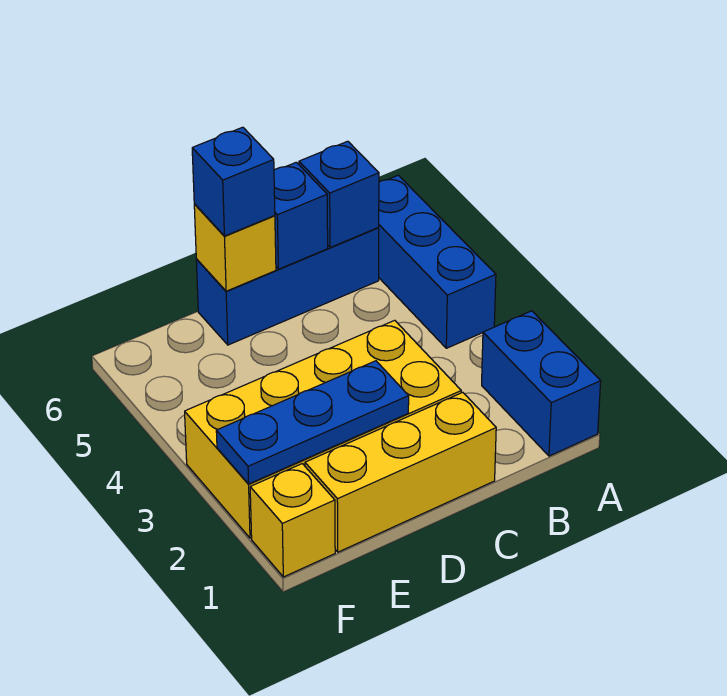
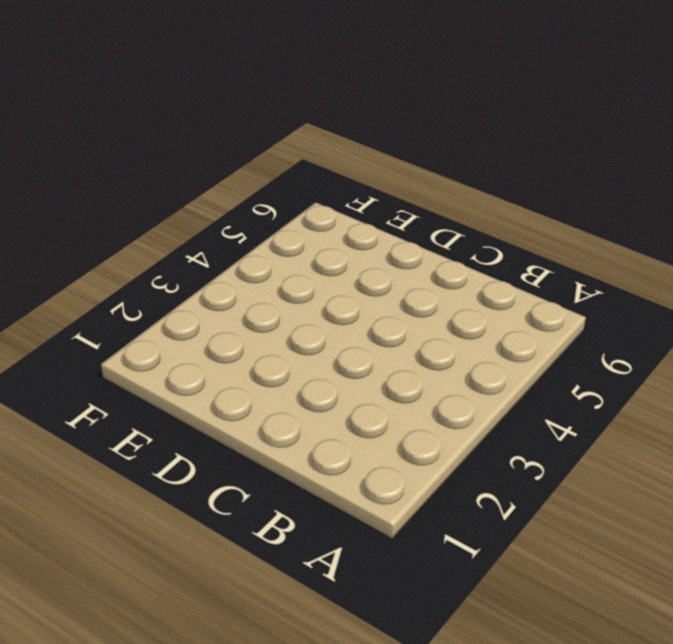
none -> blue 1x2 brick [482,311,601,456]
none -> blue 1x3 brick [378,175,496,348]

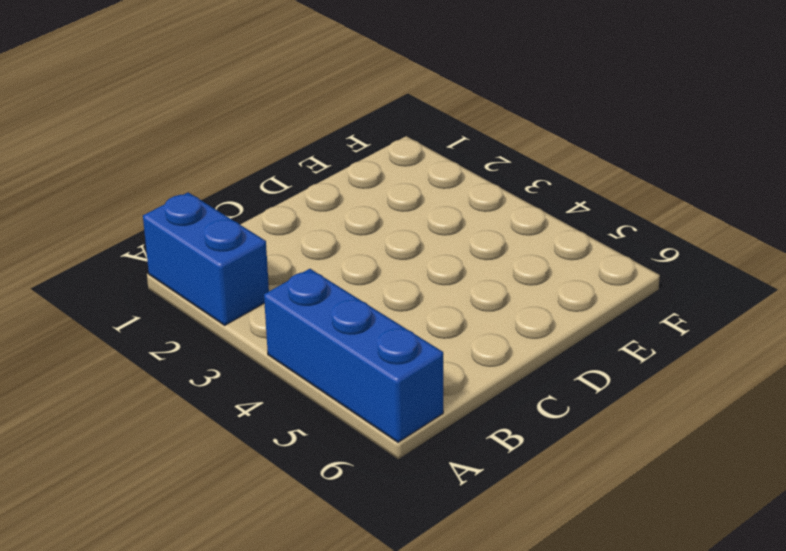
none -> blue 1x3 brick [196,228,379,345]
none -> yellow 1x3 brick [305,392,496,552]

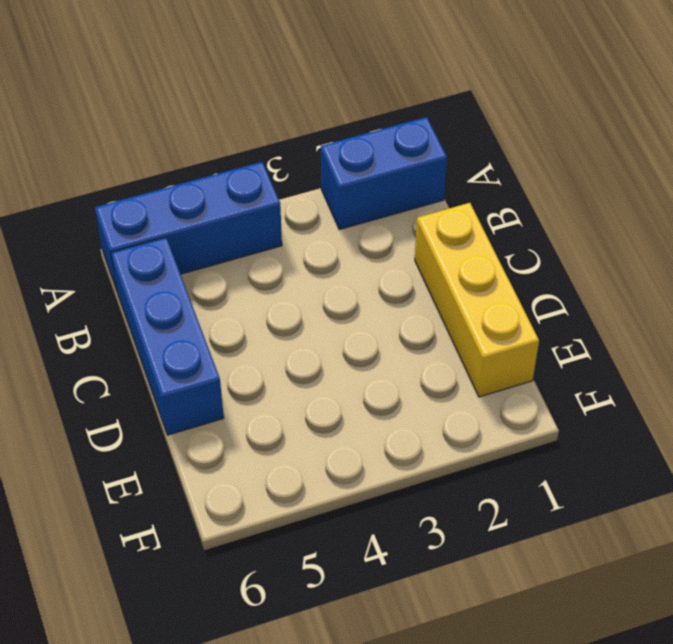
none -> yellow 2x4 brick [185,320,461,538]
none -> yellow 1x1 brick [250,464,335,577]

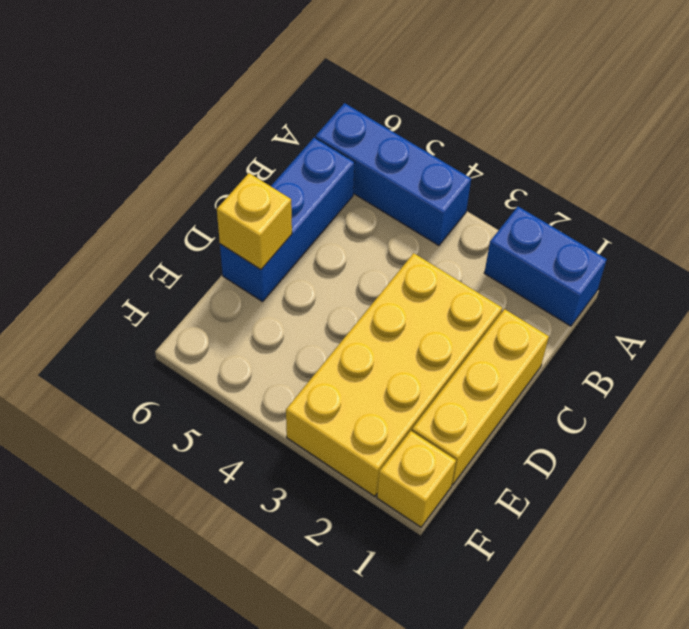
none -> blue 1x1 brick [299,141,379,248]
none -> blue 1x1 brick [274,162,328,269]

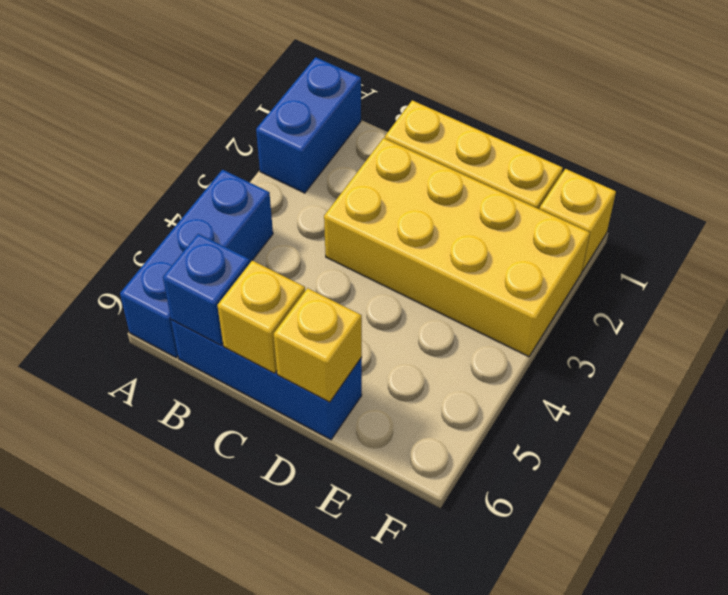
yellow 1x1 brick [217,260,305,373] -> blue 1x1 brick [274,162,328,269]
none -> blue 1x3 plate [216,361,409,484]
none -> blue 1x1 brick [192,127,275,236]

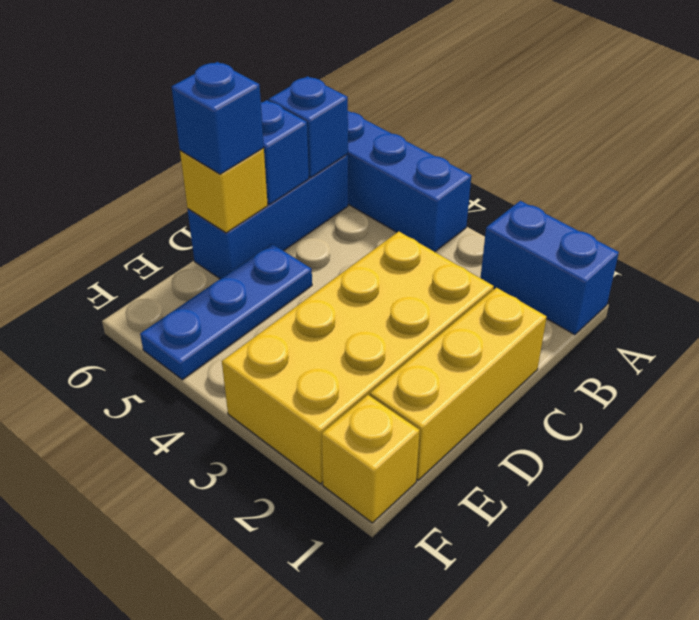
blue 1x3 plate [140,244,312,380] -> blue 1x3 plate moved to [216,361,409,484]

